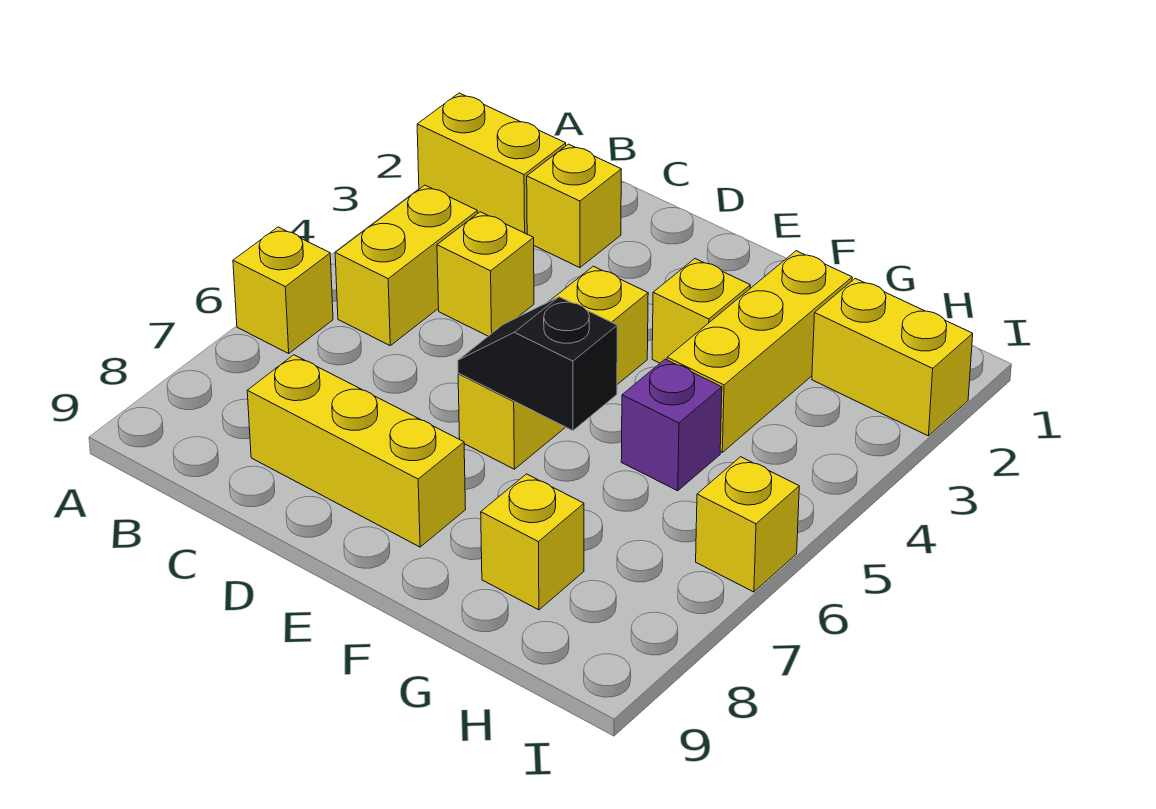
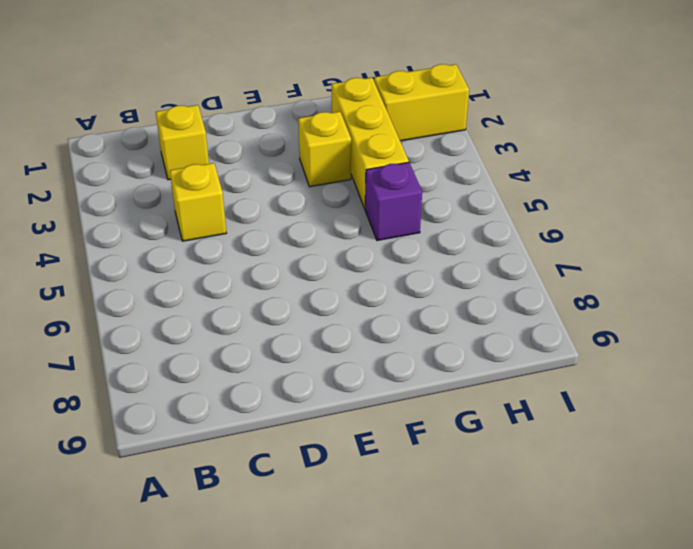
none -> yellow 1x2 brick [417,93,566,234]
none -> yellow 1x1 brick [233,227,333,353]
none -> yellow 1x2 brick [335,185,478,346]

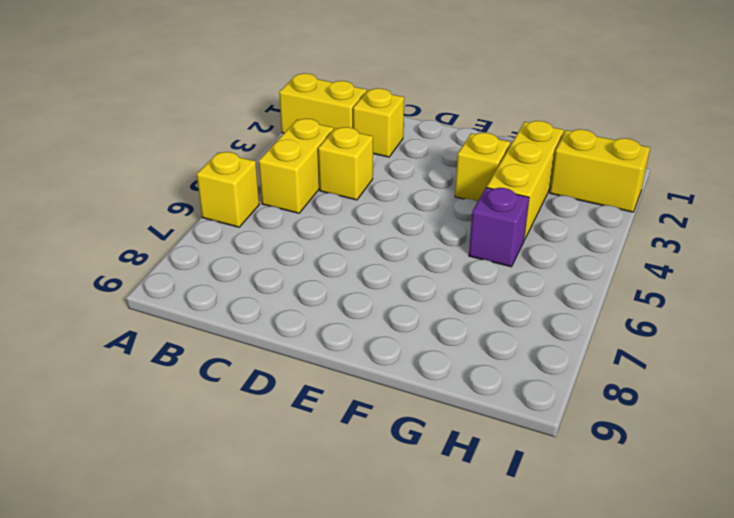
none -> yellow 1x3 brick [247,355,466,547]
none -> yellow 1x3 brick [458,266,648,469]
none -> yellow 1x1 brick [481,474,584,610]

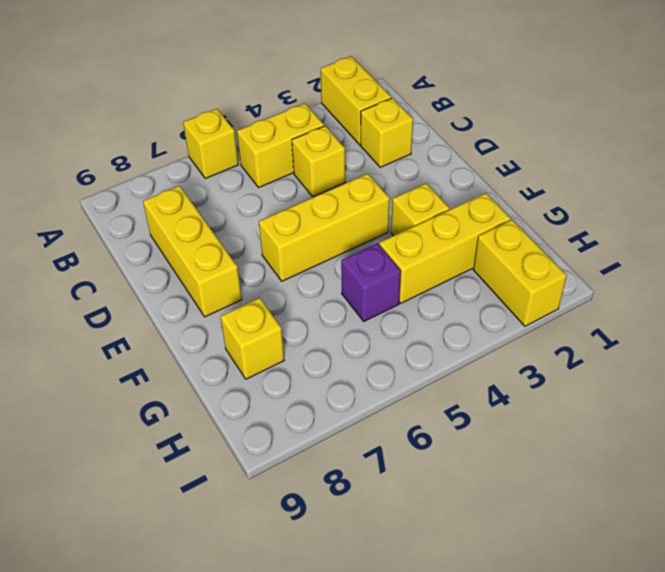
none -> yellow 1x1 brick [696,457,799,592]
none -> black 1x2 slope [458,297,617,431]

